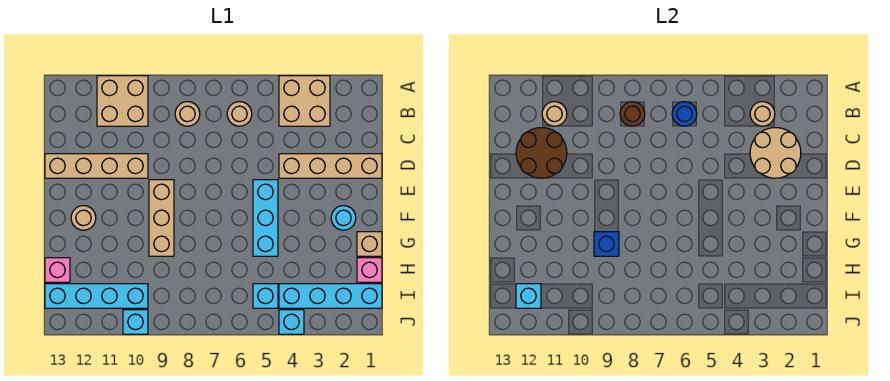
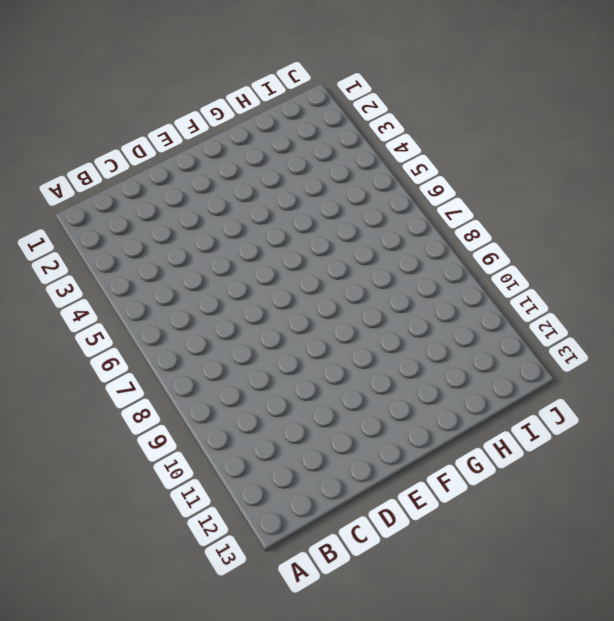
none -> tan 2x2 brick [279,76,330,126]
none -> tan 2x2 brick [97,76,148,126]
none -> tan 1x1 round brick [227,102,252,126]

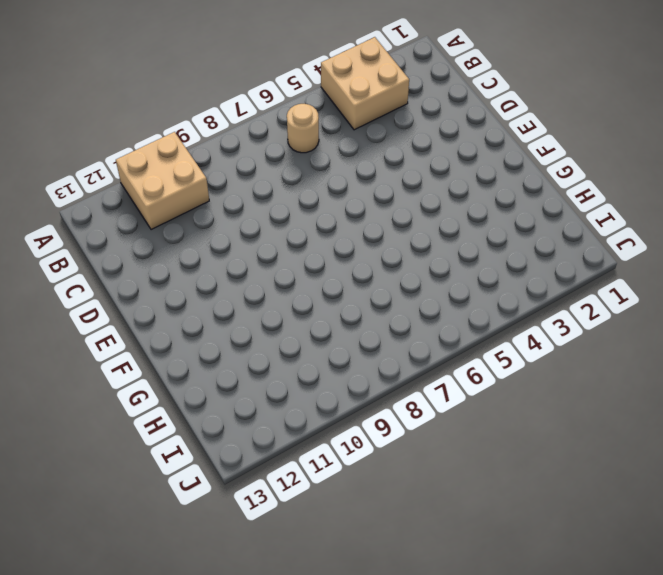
none -> tan 1x1 round brick [175,102,200,126]
none -> tan 1x4 brick [279,154,382,178]
none -> tan 1x4 brick [45,154,148,178]

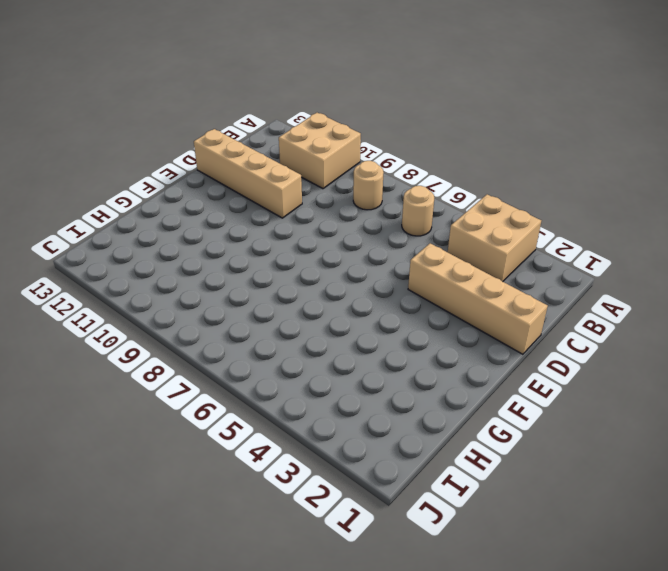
none -> cyan 1x3 brick [253,180,278,256]
none -> tan 1x3 brick [149,180,174,256]
none -> cyan 1x1 round brick [331,206,356,230]

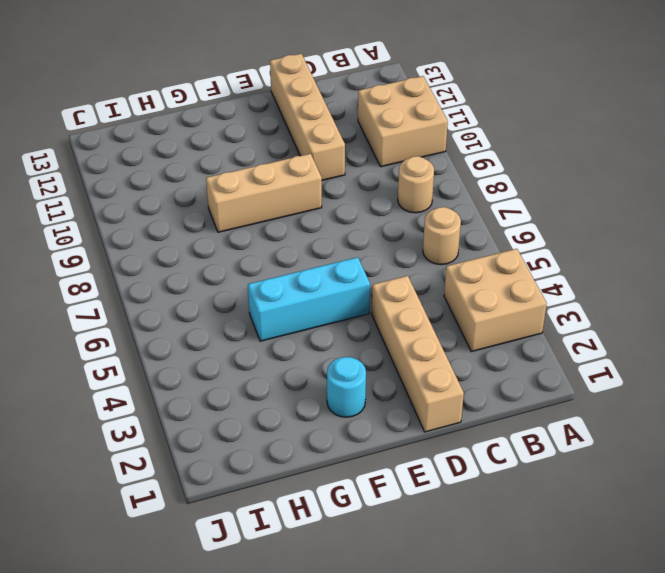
none -> tan 1x1 round brick [71,206,96,230]
none -> tan 1x1 brick [357,232,382,256]
none -> pink 1x1 brick [357,258,382,282]

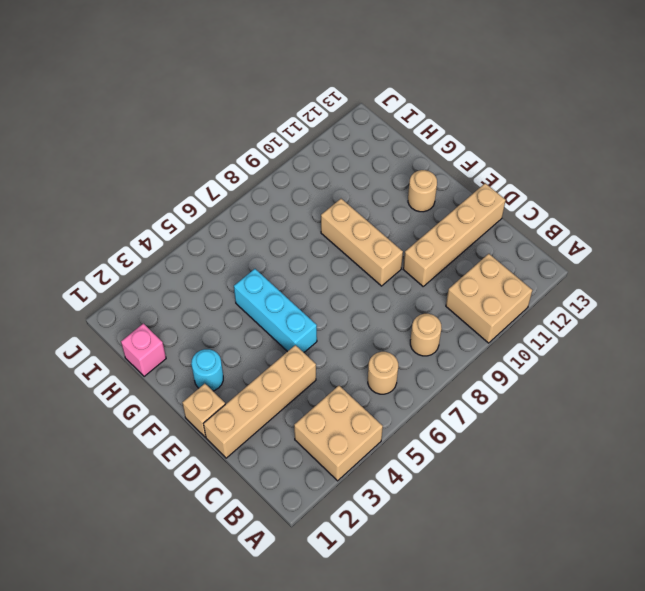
tan 1x1 brick [182,384,225,437] -> tan 1x1 brick moved to [357,232,382,256]
none -> pink 1x1 brick [45,258,70,282]
none -> cyan 1x4 brick [279,284,382,308]
none -> cyan 1x1 brick [253,284,278,308]

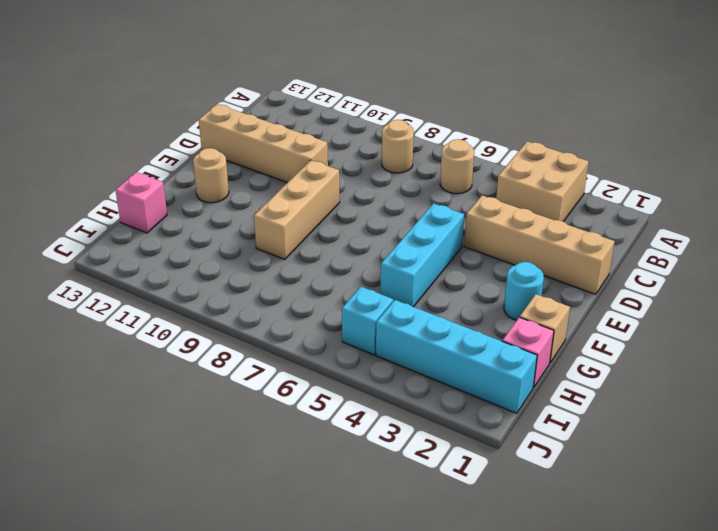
none -> tan 2x2 brick [97,76,148,126]
none -> cyan 1x4 brick [45,284,148,308]
none -> cyan 1x1 brick [279,310,304,334]

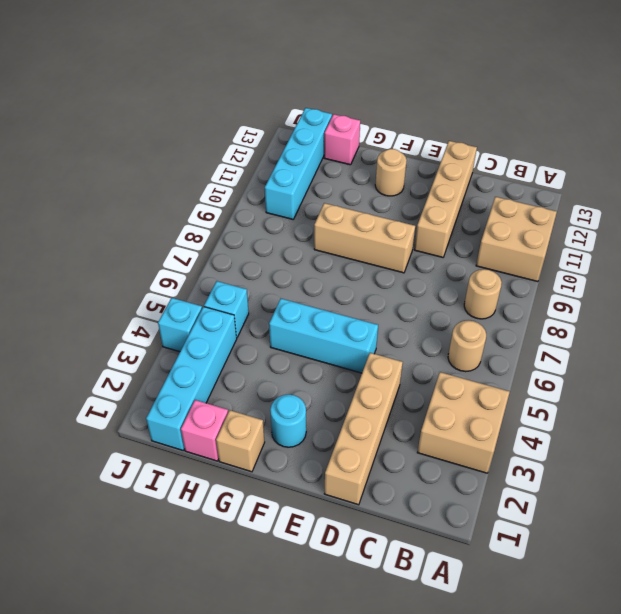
none -> cyan 1x1 brick [123,310,148,334]
none -> tan 1x1 round brick [750,102,775,126]
none -> blue 1x1 round brick [672,102,697,126]

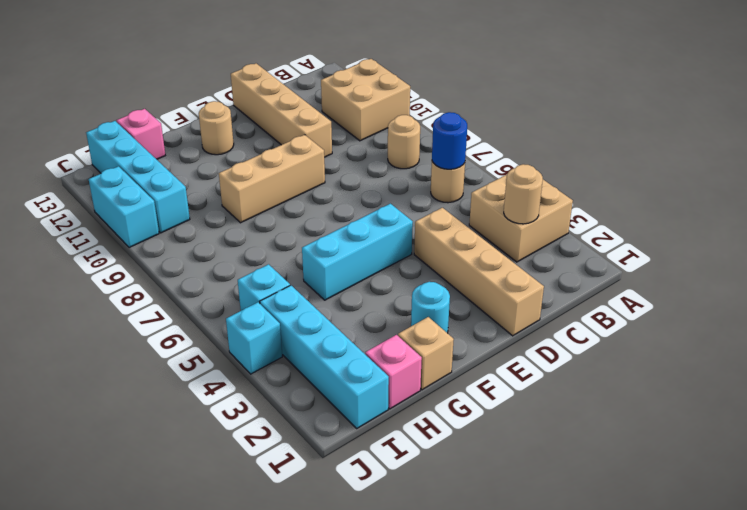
cyan 1x2 brick [89,166,159,248] -> cyan 1x1 brick [123,310,148,334]
none -> brown 1x1 round brick [620,102,645,126]
none -> tan 1x1 round brick [542,102,567,126]
none -> tan 2x2 round brick [750,128,801,178]

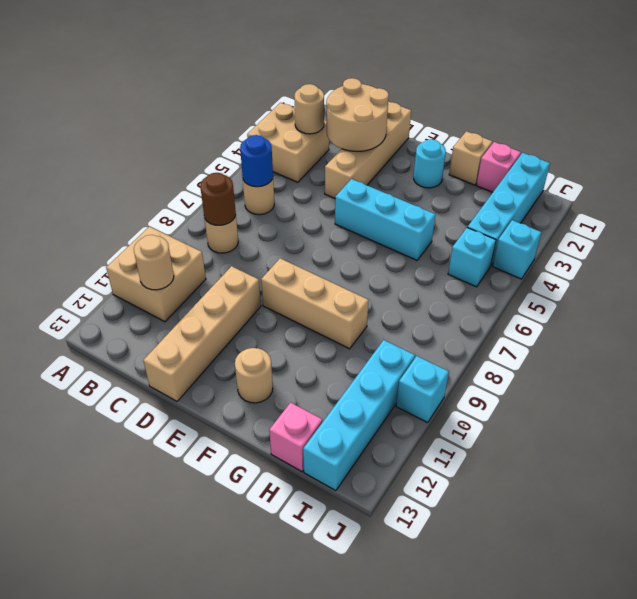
none -> brown 2x2 round brick [516,128,567,178]
none -> blue 1x1 brick [594,232,619,256]
none -> cyan 1x1 brick [516,284,541,308]

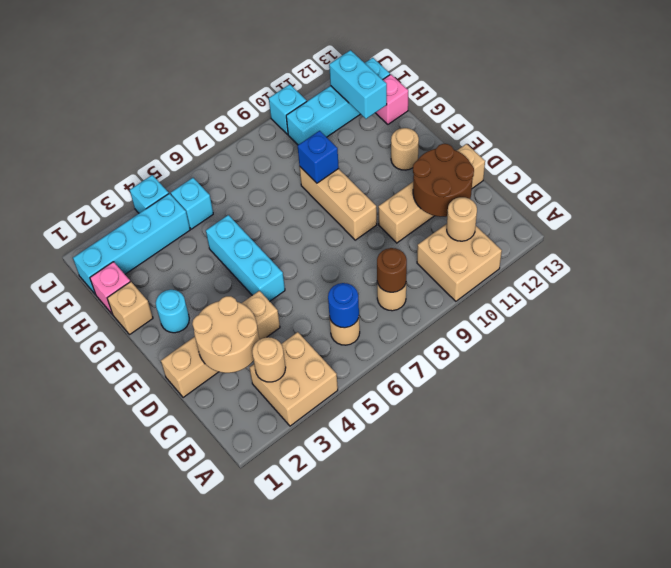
cyan 1x2 brick [329,50,387,119] -> cyan 1x1 brick [516,284,541,308]

